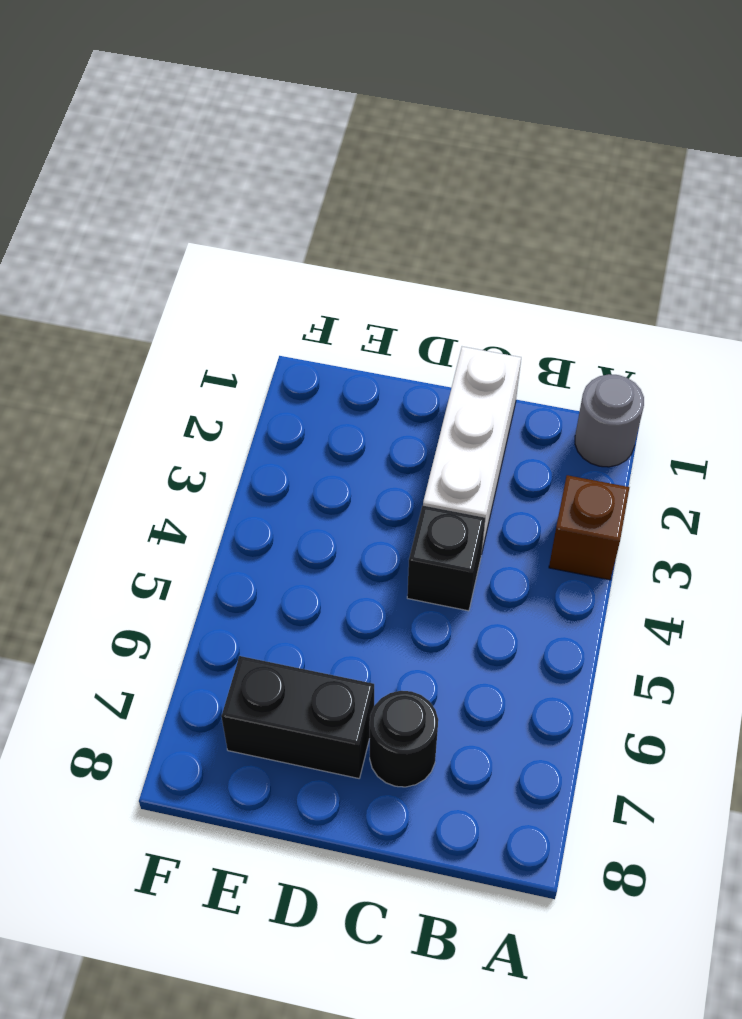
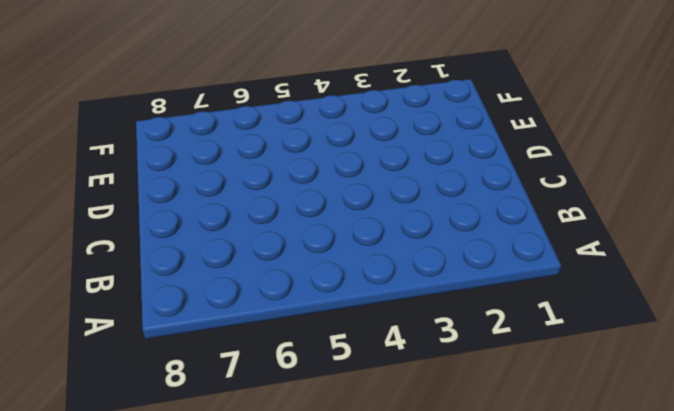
none -> grey 1x1 round brick [575,374,644,467]
none -> brown 1x1 brick [549,475,630,580]

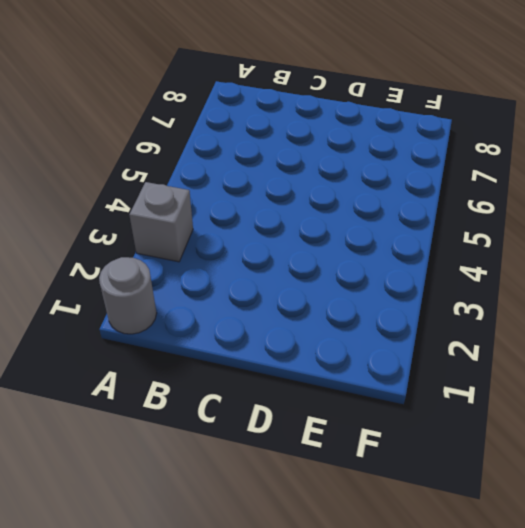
grey 1x1 brick [129,182,193,262] -> brown 1x1 brick [549,475,630,580]
none -> white 1x3 brick [423,347,521,554]
none -> black 1x1 brick [407,506,485,611]

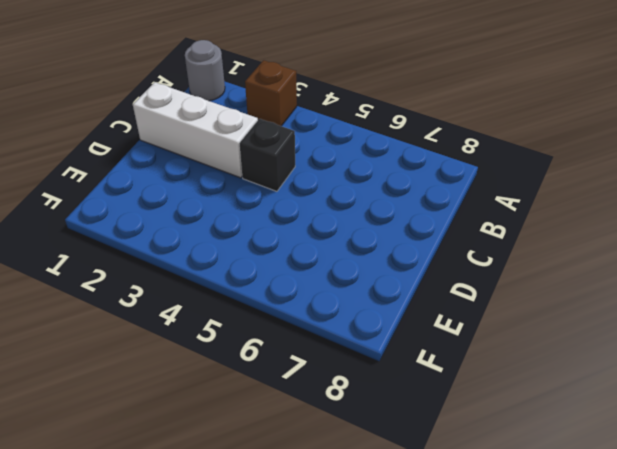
none -> black 1x1 round brick [370,691,438,787]
none -> black 1x2 brick [221,656,374,778]

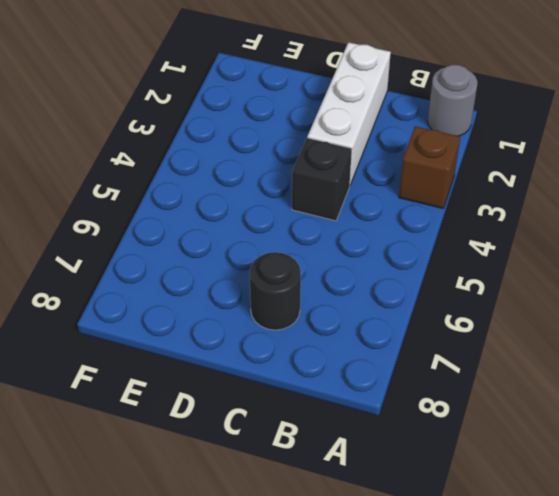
none -> black 1x2 brick [221,656,374,778]

